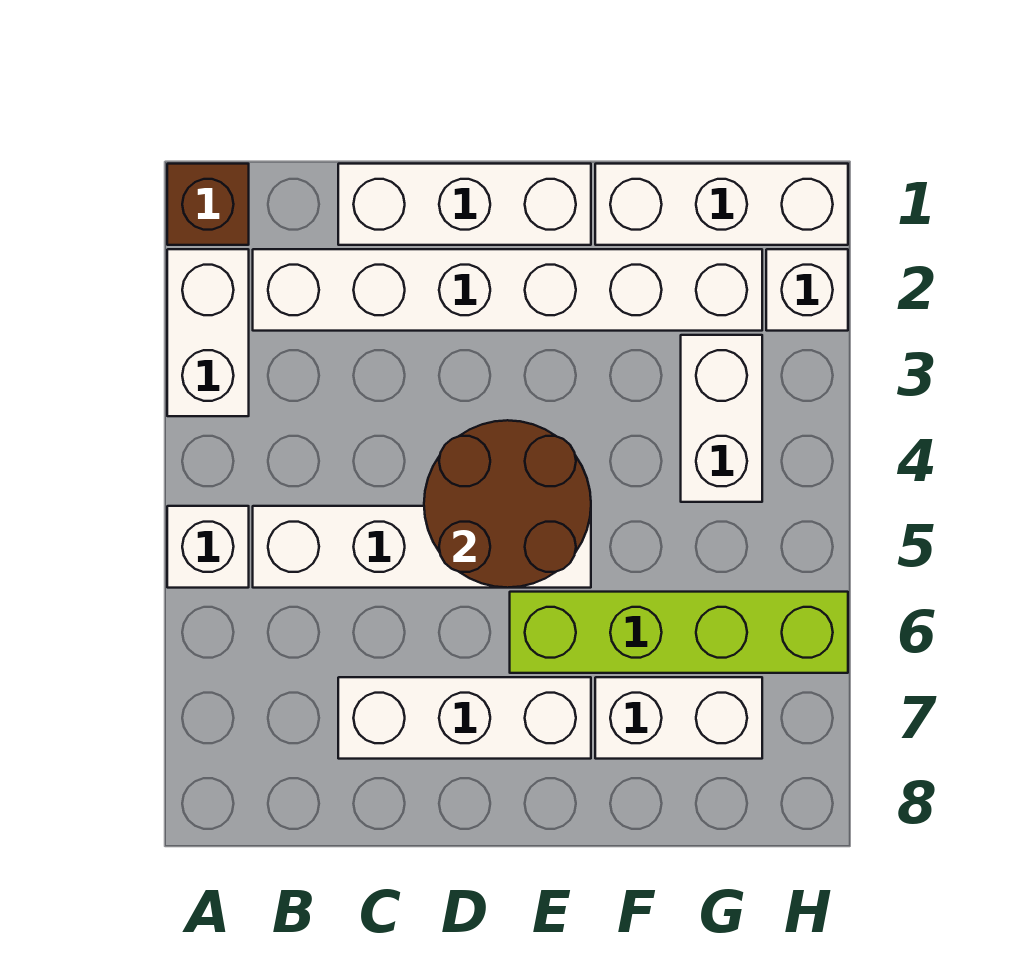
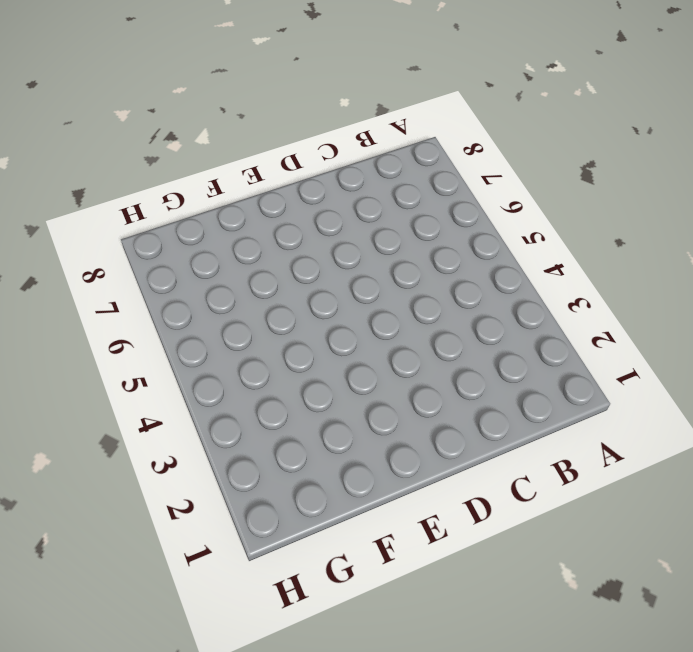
none -> brown 1x1 brick [167,164,249,245]
none -> white 1x2 brick [167,249,249,416]
none -> white 1x1 brick [167,506,249,588]

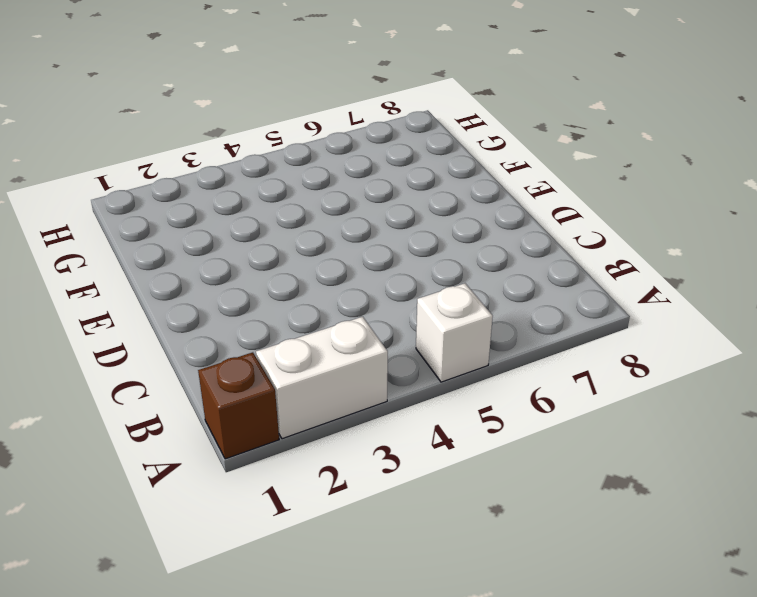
none -> white 1x6 brick [253,249,762,331]
none -> white 1x4 brick [253,506,591,588]
none -> white 1x3 brick [338,164,591,245]

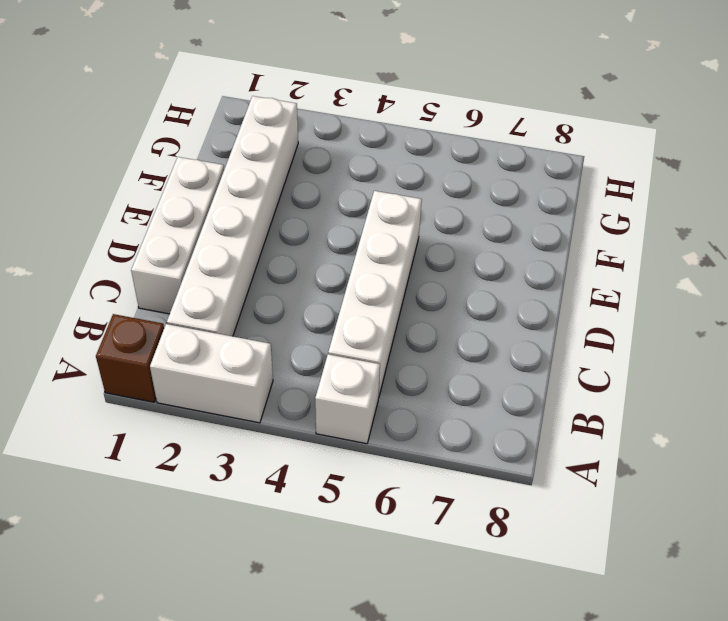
none -> white 1x3 brick [338,677,591,759]
none -> lime 1x4 brick [510,592,848,673]
none -> white 1x3 brick [595,164,848,245]

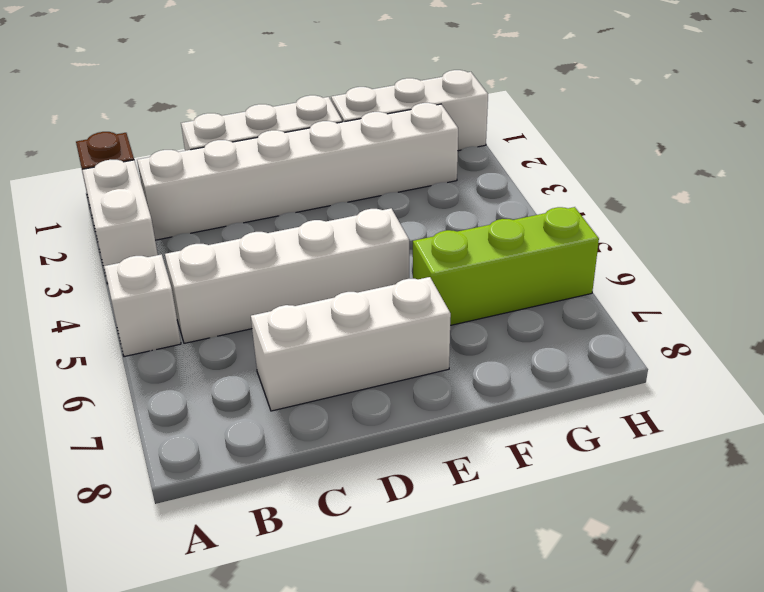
lime 1x3 brick [413,207,599,325] -> lime 1x4 brick [510,592,848,673]
none -> white 1x2 brick [595,677,762,759]
none -> white 1x2 brick [681,335,762,502]
none -> white 1x1 brick [766,249,848,331]

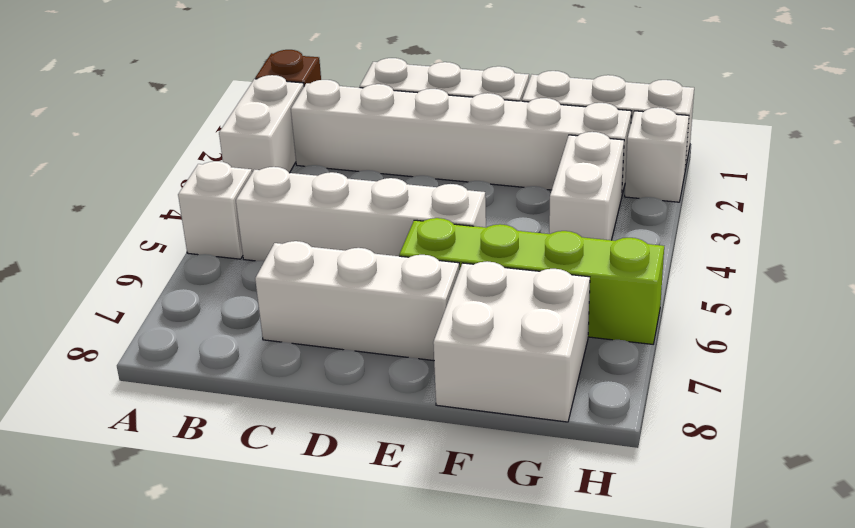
white 2x2 brick [433,261,590,422] -> white 1x2 brick [595,677,762,759]
none -> brown 2x2 round brick [424,420,591,588]

